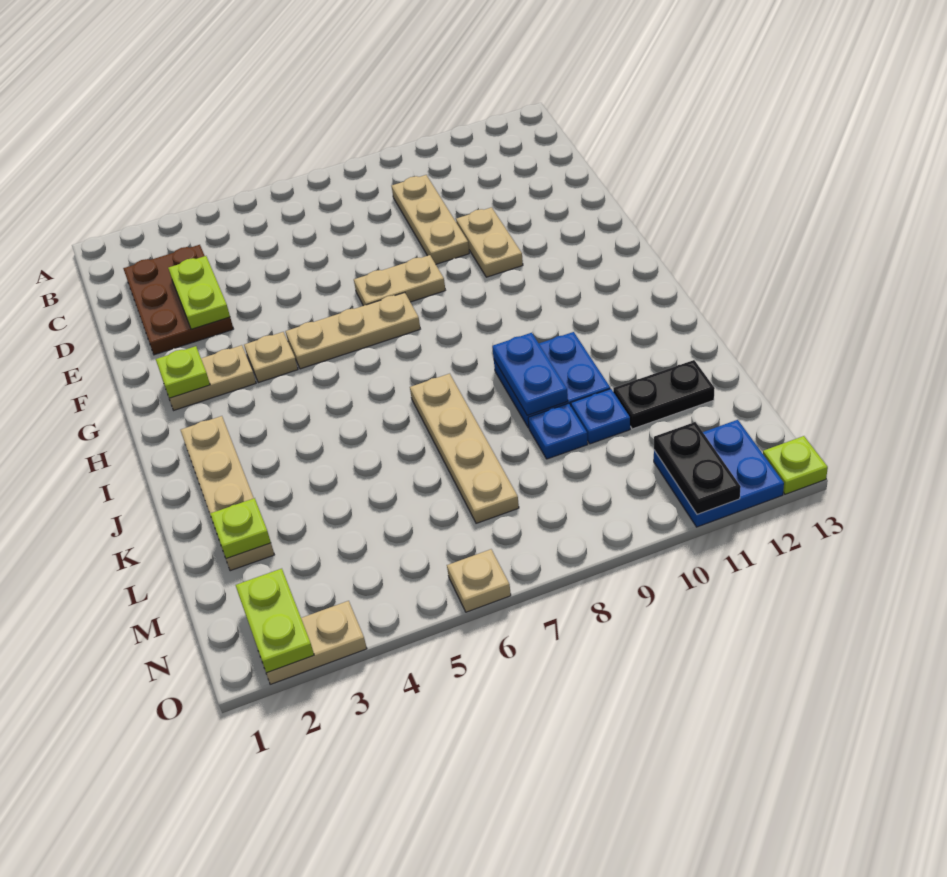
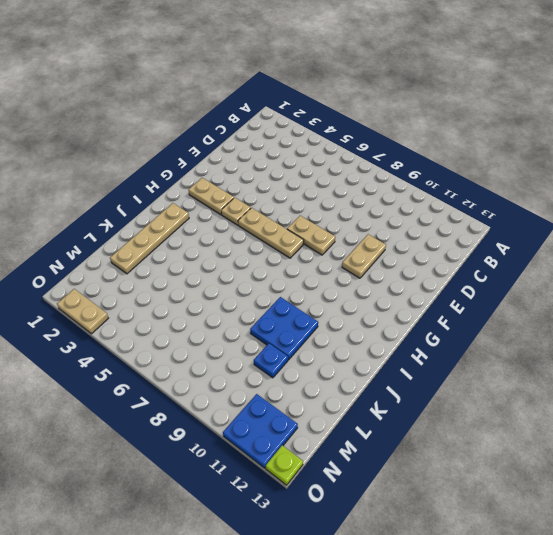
none -> brown 2x3 plate [123,245,233,355]
none -> tan 1x3 plate [392,175,469,264]
none -> tan 1x4 plate [410,374,519,523]

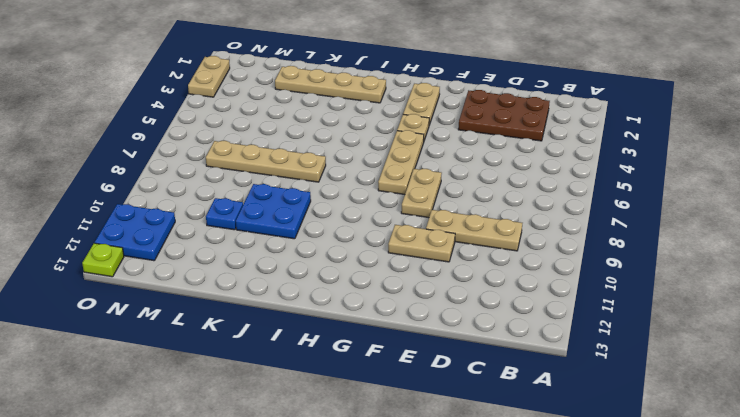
none -> blue 1x1 plate [528,403,588,459]
none -> black 1x2 plate [613,360,715,429]
none -> tan 1x1 plate [447,549,511,612]

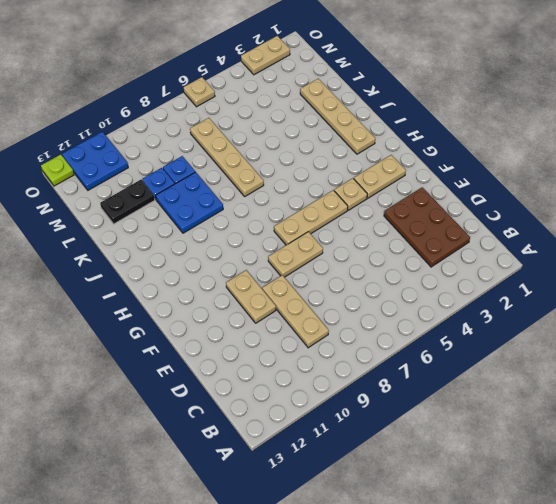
none -> lime 1x2 plate [168,256,230,329]
none -> lime 1x1 plate [156,346,210,398]
none -> blue 1x2 plate [492,333,568,415]

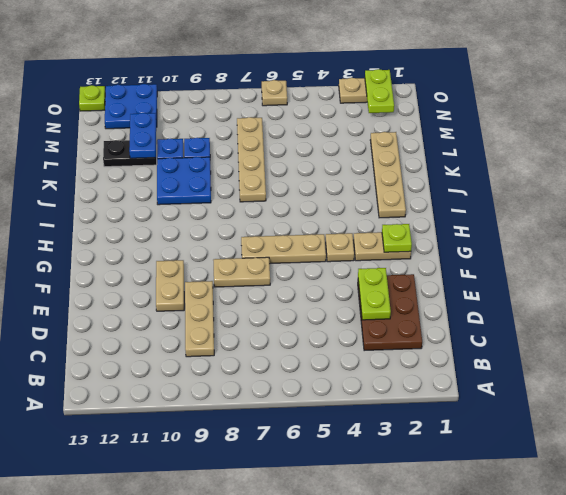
blue 1x2 plate [129,113,156,158] -> blue 1x2 plate moved to [492,333,568,415]
none -> lime 1x1 plate [210,498,271,558]
none -> black 1x2 plate [654,422,741,515]

